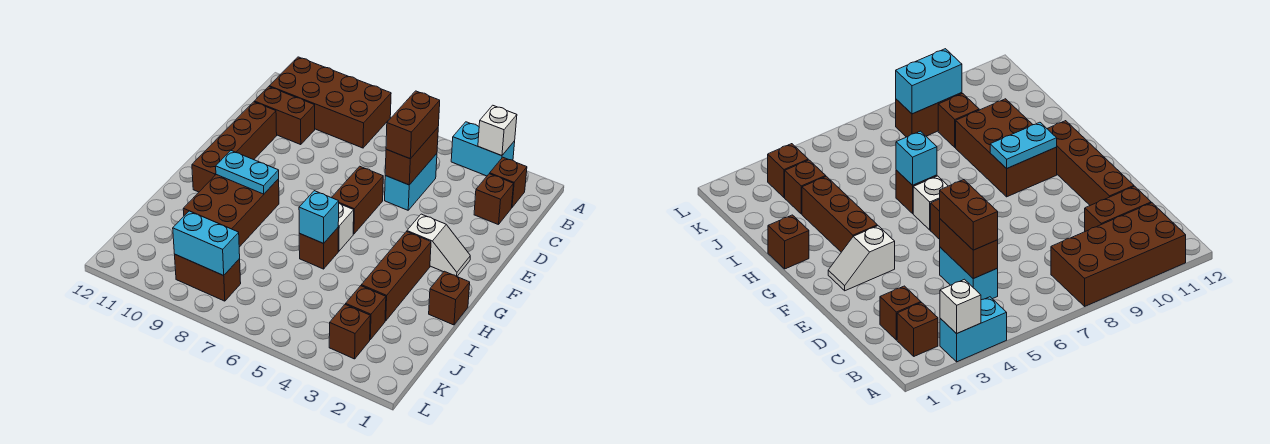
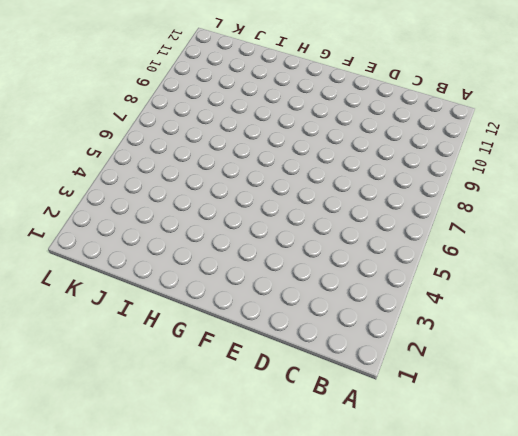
none -> cyan 1x2 brick [451,122,515,176]
none -> brown 2x4 brick [269,57,391,148]
none -> brown 1x1 brick [490,157,527,207]

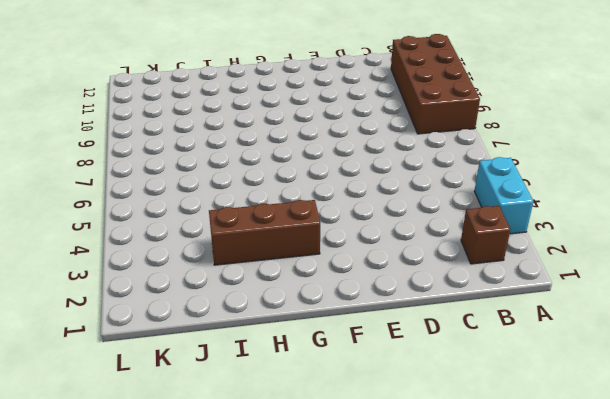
none -> brown 1x1 brick [474,174,513,225]
none -> cyan 1x2 brick [385,154,437,210]
none -> brown 1x2 brick [254,87,315,145]

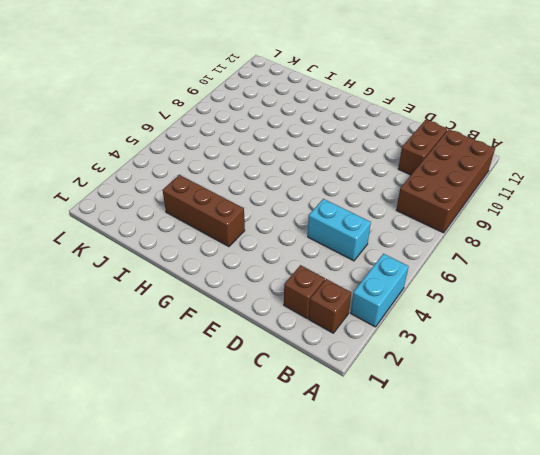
none -> brown 1x4 brick [192,102,277,192]
none -> brown 1x2 brick [332,166,383,234]
none -> white 1x2 slope [407,214,470,276]

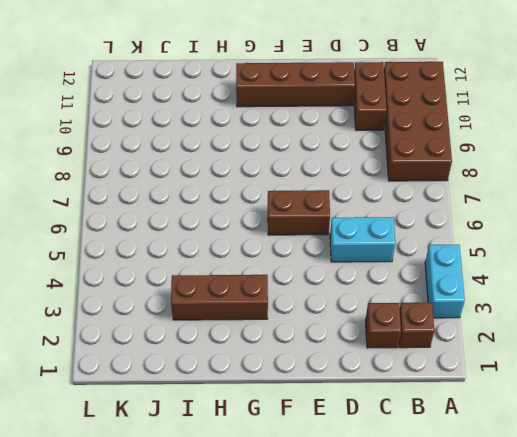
none -> white 1x2 slope [407,214,470,276]
none -> white 1x1 brick [338,203,354,251]
none -> brown 2x3 brick [183,175,279,247]

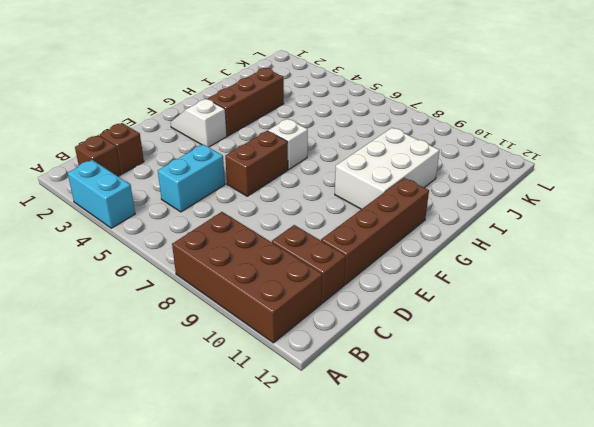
white 2x3 brick [335,128,440,209] -> brown 2x3 brick [183,175,279,247]
none -> brown 1x1 brick [429,271,470,325]
none -> brown 1x1 brick [299,228,338,269]
none -> brown 1x1 brick [346,286,386,339]

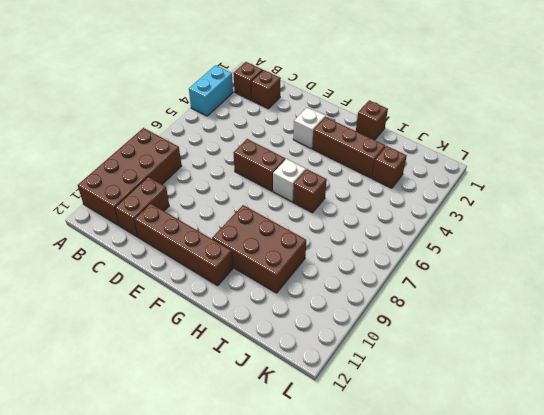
none -> cyan 1x2 brick [385,154,437,210]
none -> brown 1x1 brick [938,94,979,147]
none -> brown 1x1 brick [329,304,370,359]

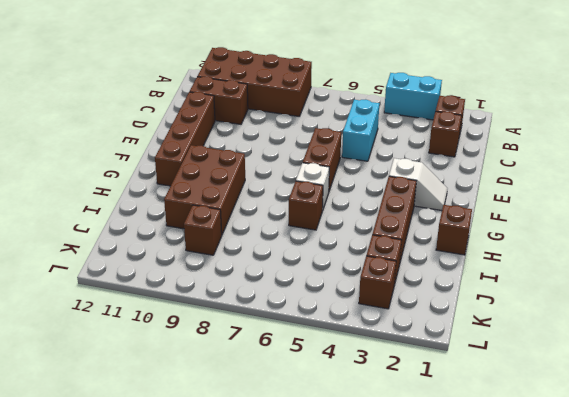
none -> brown 1x2 brick [175,255,241,301]
none -> white 1x1 brick [478,105,517,156]
none -> brown 1x2 brick [385,128,438,185]

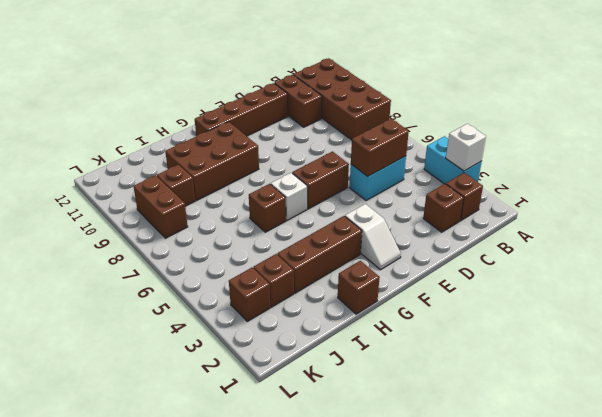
none -> cyan 1x2 plate [216,151,279,194]
none -> cyan 1x1 brick [299,191,339,243]
none -> cyan 1x2 brick [173,211,240,275]

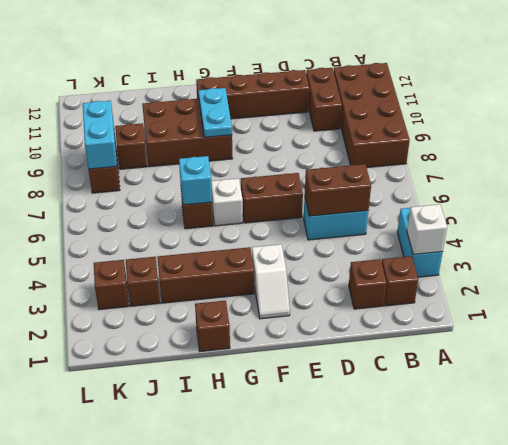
none -> brown 1x2 brick [386,91,440,159]

